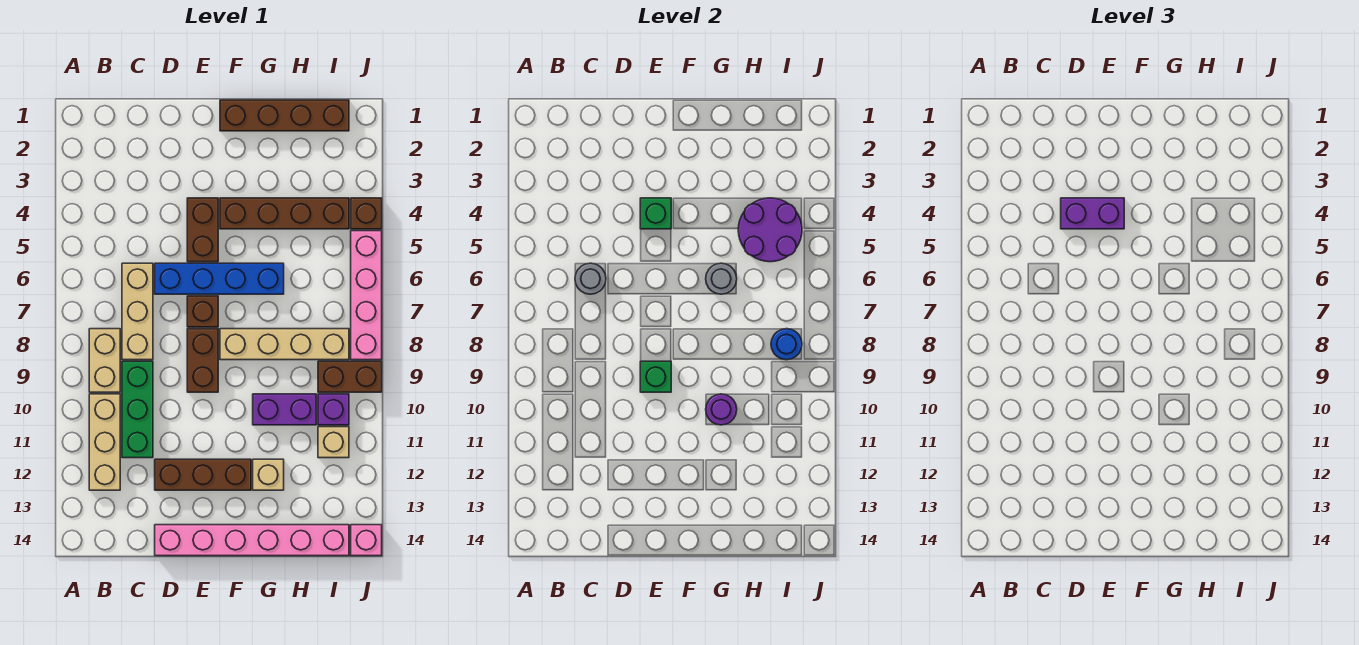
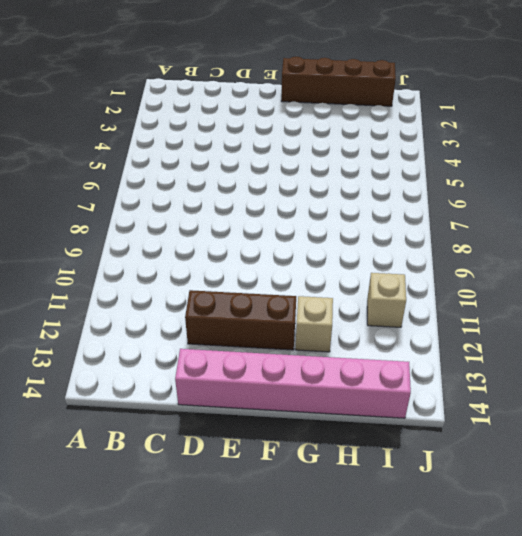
none -> tan 1x2 brick [89,329,120,392]
none -> tan 1x3 brick [89,394,120,490]
none -> tan 1x3 brick [122,263,153,360]

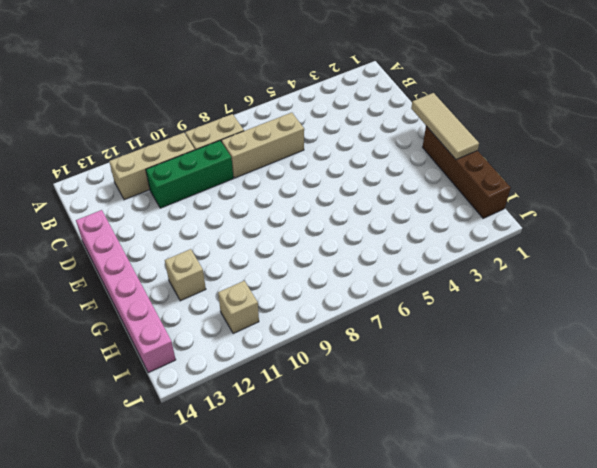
tan 1x3 tile [411,93,479,160] -> none
none -> blue 1x4 brick [155,263,284,294]
none -> brown 1x3 brick [155,459,251,490]
none -> brown 1x2 brick [187,198,218,262]

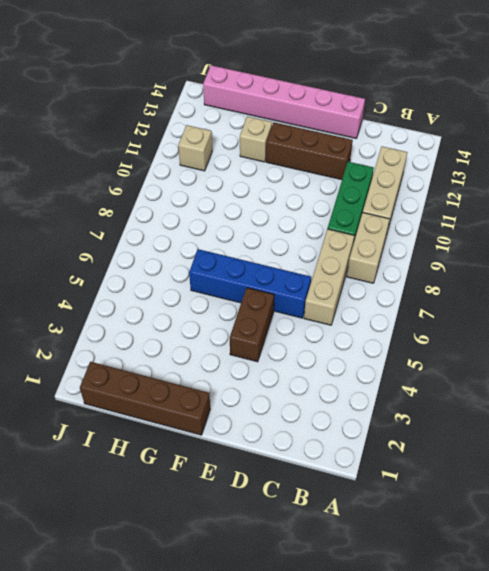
none -> brown 1x1 brick [187,296,218,327]
none -> brown 1x2 brick [187,329,218,392]
none -> brown 1x4 brick [220,198,349,229]

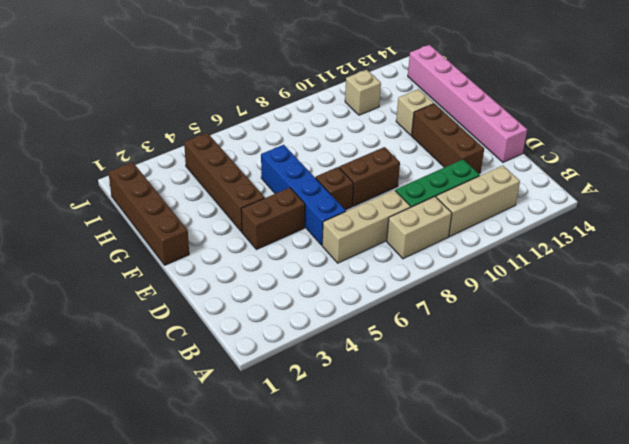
none -> tan 1x4 brick [220,329,349,360]
none -> purple 1x2 brick [253,394,316,425]
none -> brown 1x2 brick [318,361,382,392]

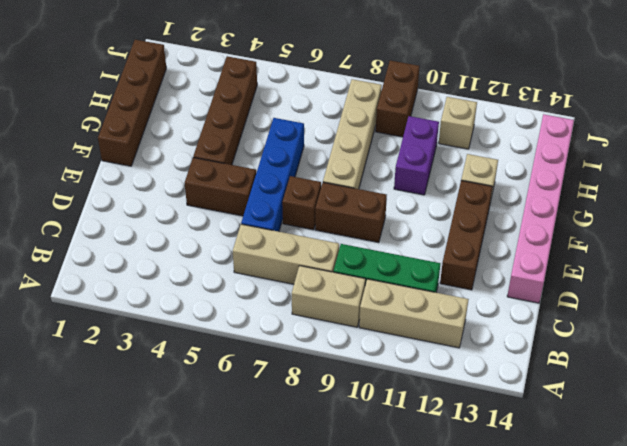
none -> purple 1x1 brick [318,394,349,425]
none -> brown 1x1 brick [351,198,382,229]
none -> pink 1x4 brick [351,231,382,360]

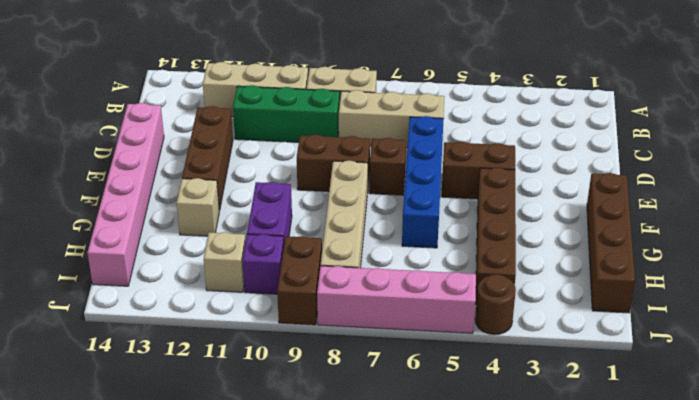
brown 1x1 round brick [475,274,516,335] -> brown 1x1 brick [351,198,382,229]
none -> pink 1x1 brick [351,525,382,556]
none -> grey 1x1 round brick [575,263,606,294]
none -> green 1x1 brick [640,198,671,229]

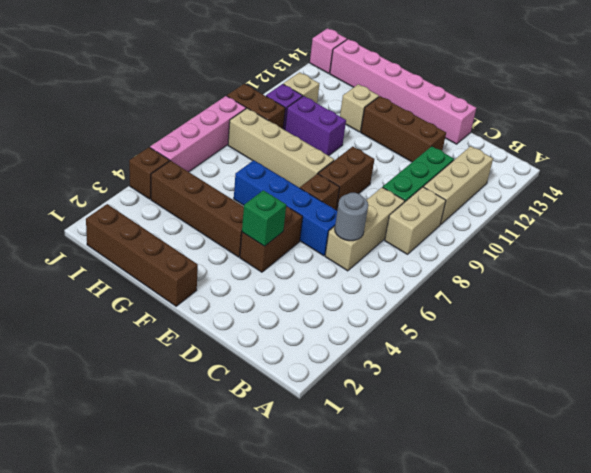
none -> green 1x1 brick [640,361,671,392]
none -> grey 1x1 round brick [706,263,737,294]
none -> purple 1x1 round brick [706,394,737,425]

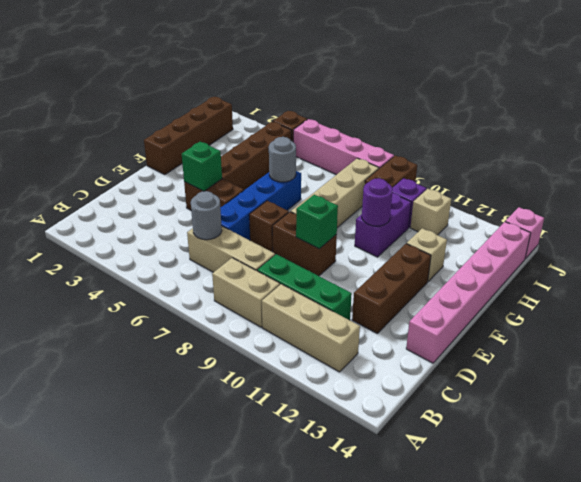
none -> purple 2x2 round brick [738,198,802,262]
none -> blue 1x1 round brick [771,329,802,360]
none -> purple 1x2 brick [1061,198,1124,229]

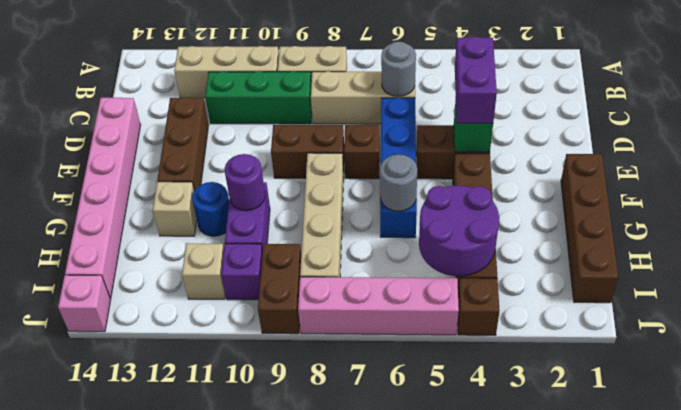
blue 1x1 round brick [192,182,229,236] -> blue 1x1 round brick moved to [771,329,802,360]
none -> green 1x1 brick [640,361,671,392]

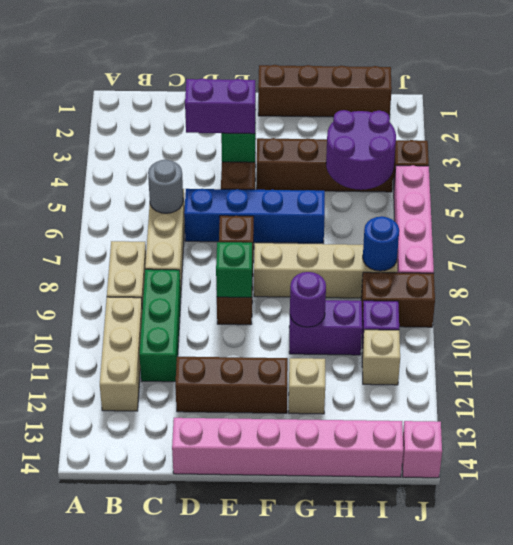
none -> grey 1x1 round brick [706,263,737,294]

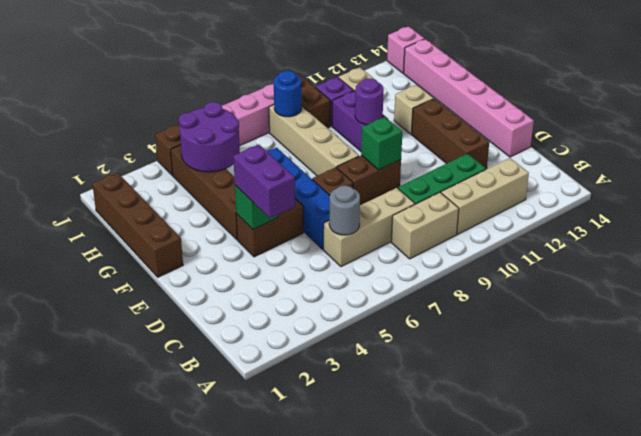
none -> grey 1x1 round brick [706,263,737,294]

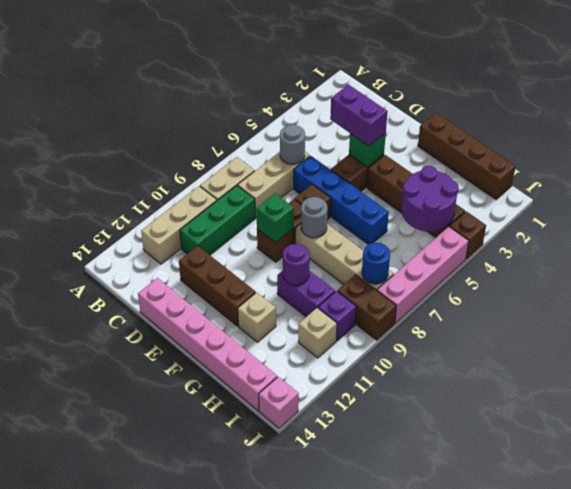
grey 1x1 round brick [301,197,328,238] -> grey 1x1 round brick moved to [706,263,737,294]

